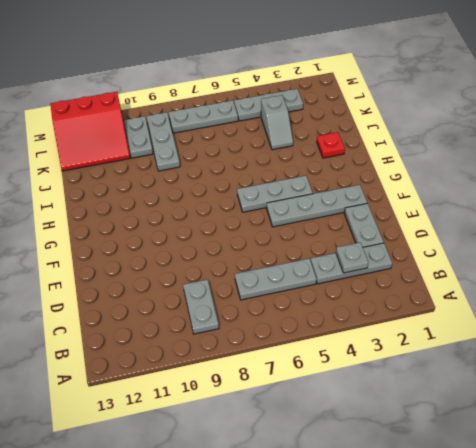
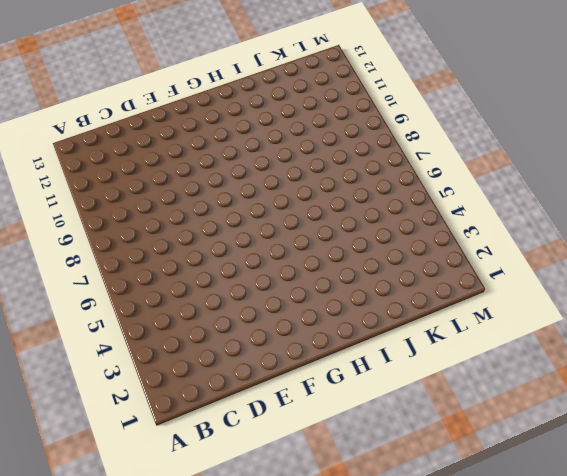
none -> grey 1x2 plate [183,279,219,334]
none -> grey 1x3 plate [311,243,392,284]
none -> grey 1x3 plate [235,259,317,300]

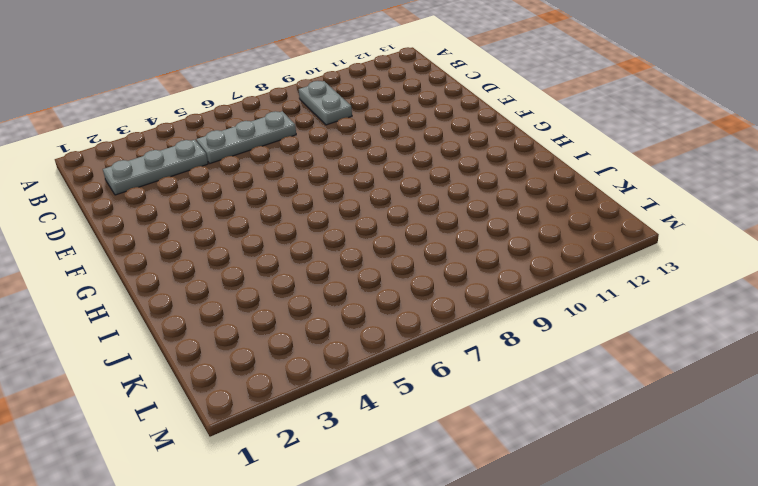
none -> grey 1x2 plate [344,203,384,247]
none -> grey 1x4 plate [267,185,367,227]
none -> grey 1x3 plate [237,176,313,212]

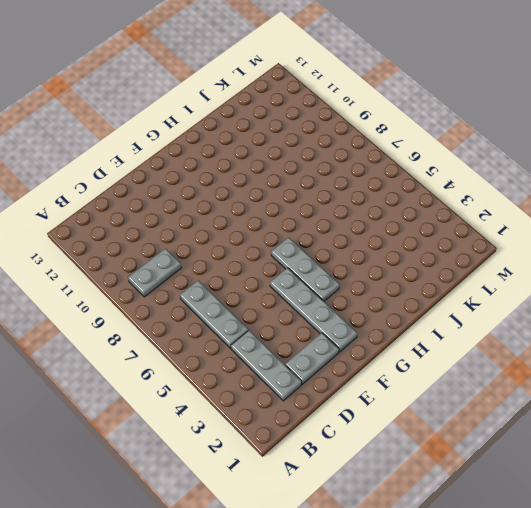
none -> red 1x1 plate [317,132,345,158]
none -> grey 1x2 slope [261,95,293,150]
none -> grey 1x3 plate [146,112,180,171]

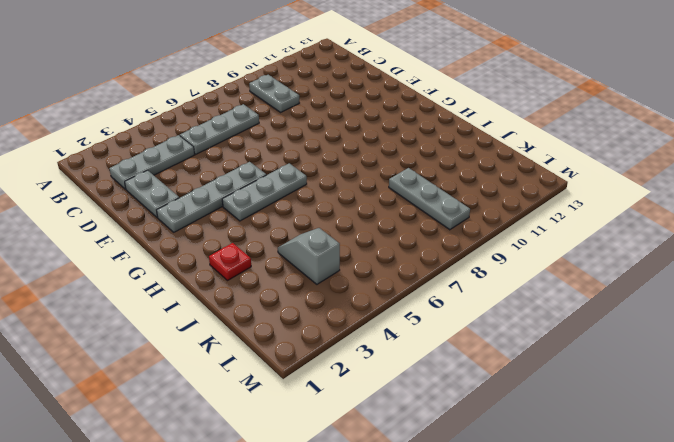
none -> grey 1x2 plate [124,116,153,158]
none -> red 3x3 slope [50,92,130,171]
none -> grey 1x3 plate [234,89,303,121]

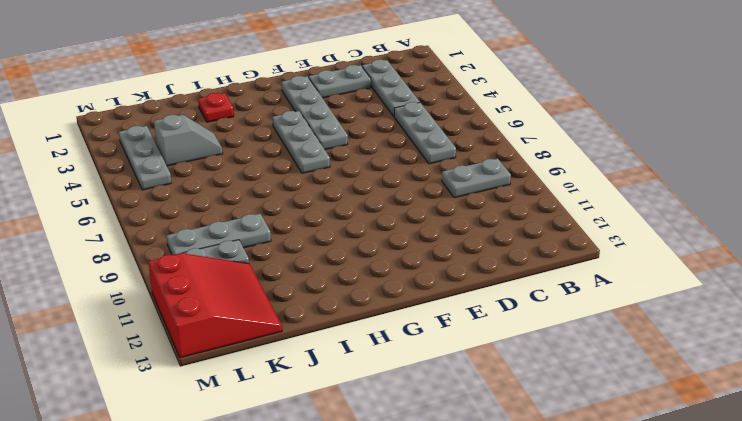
none -> grey 1x3 plate [169,100,238,133]
none -> grey 1x1 plate [336,242,368,273]

